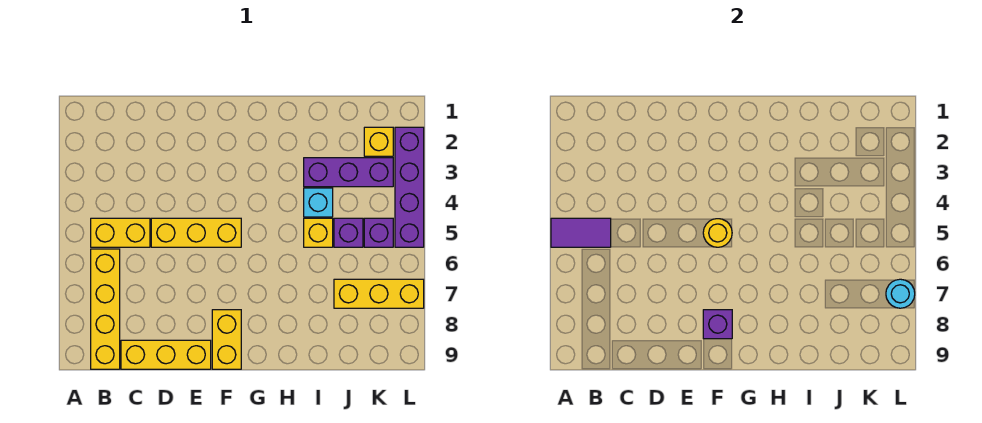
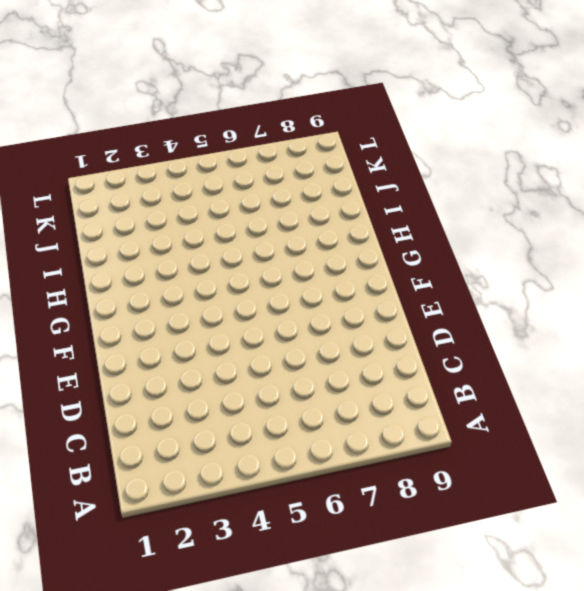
none -> yellow 1x2 brick [91,218,150,247]
none -> yellow 1x4 brick [91,249,120,369]
none -> yellow 1x3 brick [121,340,211,369]

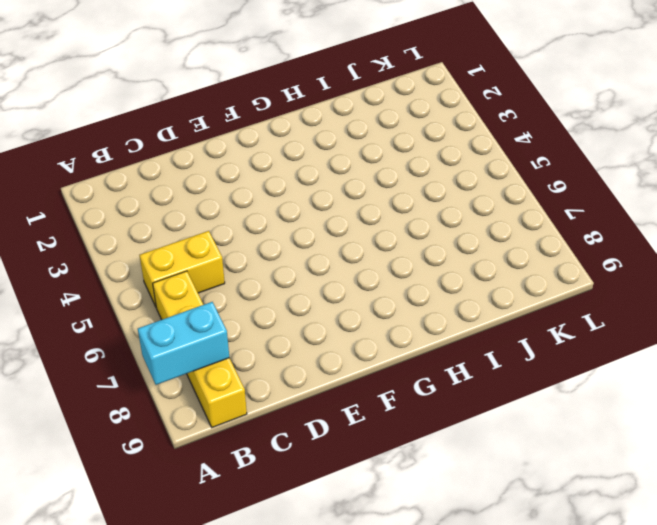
cyan 1x2 brick [138,302,229,385] -> none
none -> yellow 1x3 brick [121,340,211,369]
none -> yellow 1x3 brick [151,218,241,247]
none -> yellow 1x2 brick [212,310,241,369]

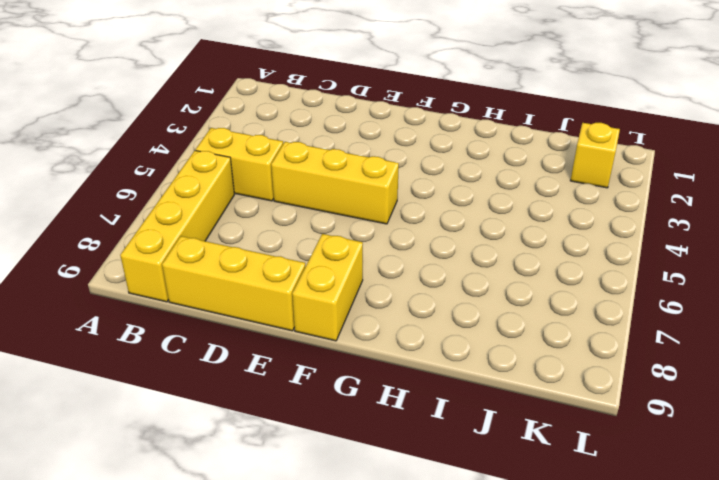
none -> purple 1x3 brick [304,158,393,187]
none -> cyan 1x1 brick [304,188,333,217]
none -> yellow 1x1 brick [304,218,333,247]

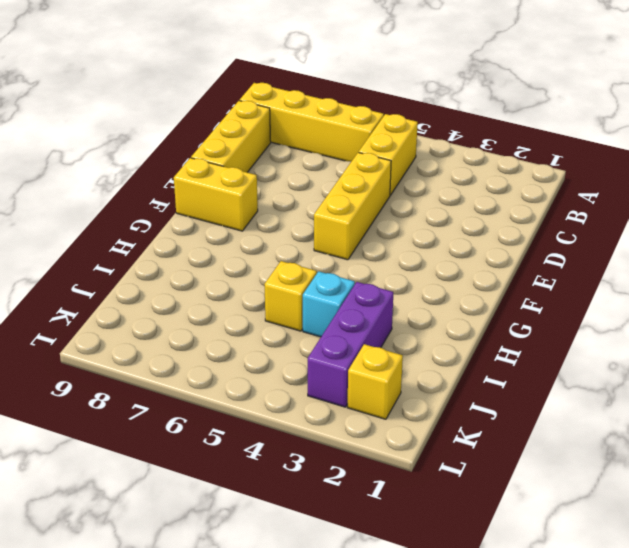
none -> purple 1x1 brick [334,218,363,247]
none -> yellow 1x3 brick [334,279,424,308]
none -> purple 1x1 brick [364,218,393,247]

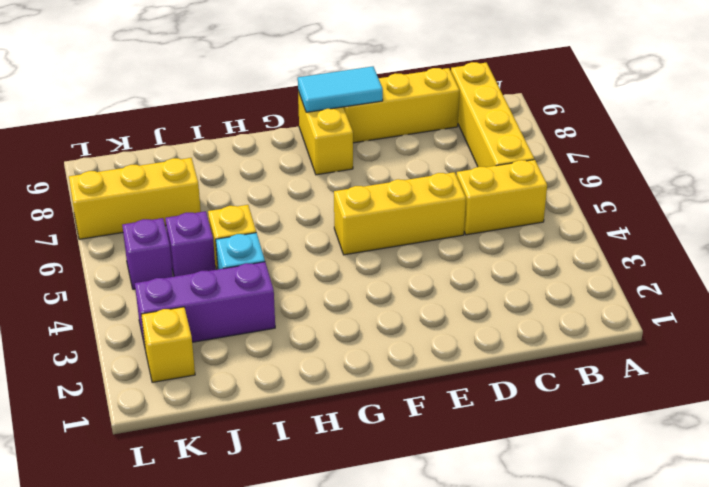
cyan 1x2 tile [298,66,383,112] -> none
none -> purple 1x4 brick [395,127,424,247]
none -> purple 1x2 tile [551,218,611,247]
none -> yellow 1x1 round brick [703,219,732,247]

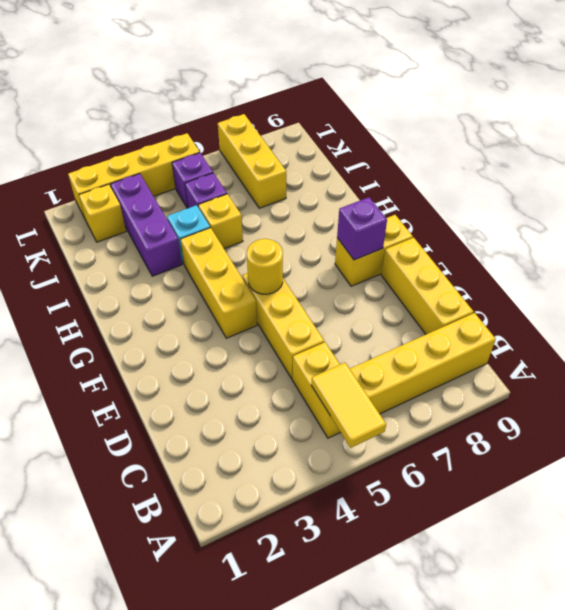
yellow 1x2 tile [311,363,386,448] -> purple 1x2 tile [551,218,611,247]
yellow 1x3 brick [180,228,257,338] -> none
yellow 1x4 brick [68,133,200,220] -> purple 1x4 brick [395,127,424,247]
none -> cyan 1x1 round brick [886,279,915,308]

